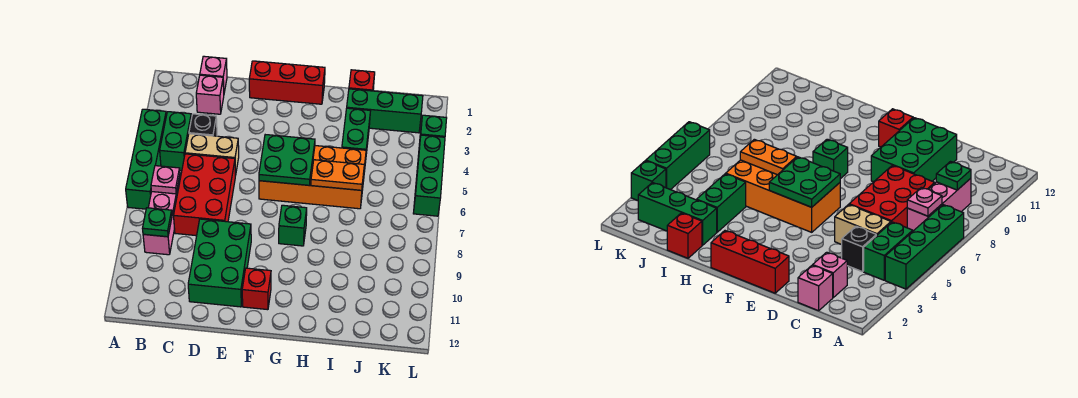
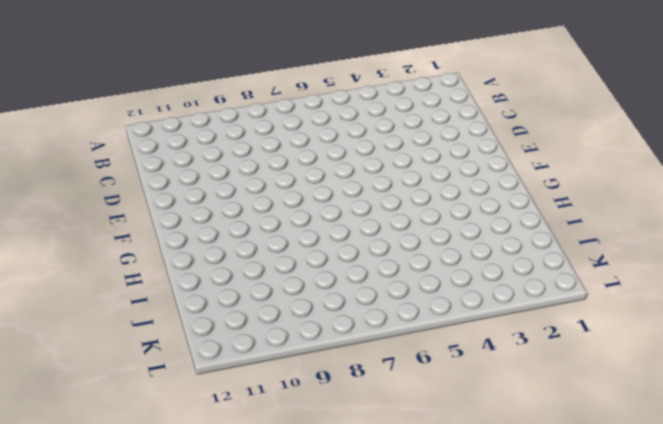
none -> green 1x4 brick [126,109,166,209]
none -> green 1x2 brick [160,112,192,171]
none -> pink 1x3 brick [143,176,180,255]

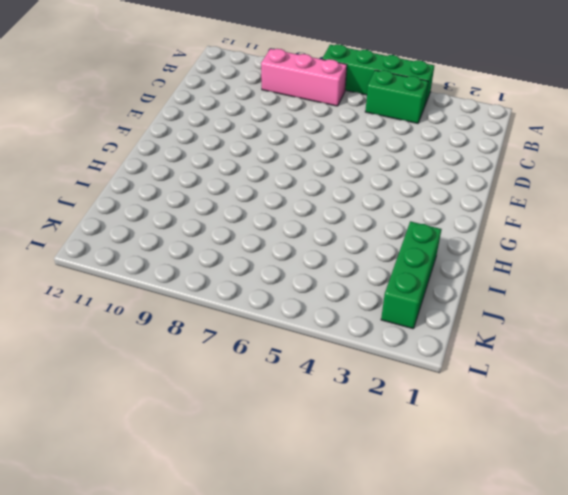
none -> pink 1x1 brick [200,56,227,92]
none -> pink 1x1 brick [196,75,224,114]
none -> black 1x1 brick [189,114,217,136]

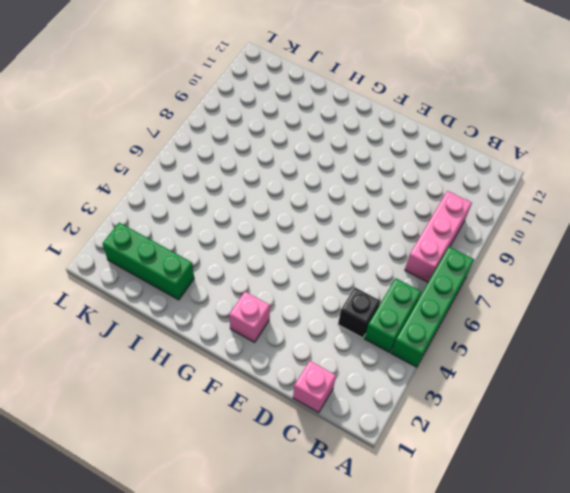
pink 1x1 brick [229,292,270,342] -> pink 1x1 brick moved to [196,75,224,114]
none -> tan 1x2 brick [185,134,239,176]
none -> red 2x3 brick [174,154,235,236]
none -> green 2x3 brick [188,219,251,307]

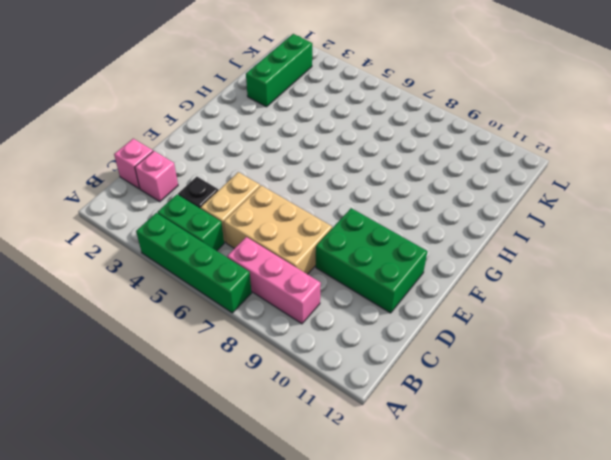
tan 2x3 brick [224,185,332,274] -> red 2x3 brick [174,154,235,236]
none -> red 1x3 brick [249,61,325,104]
none -> orange 2x4 brick [259,146,366,209]
none -> red 1x1 brick [242,268,271,310]

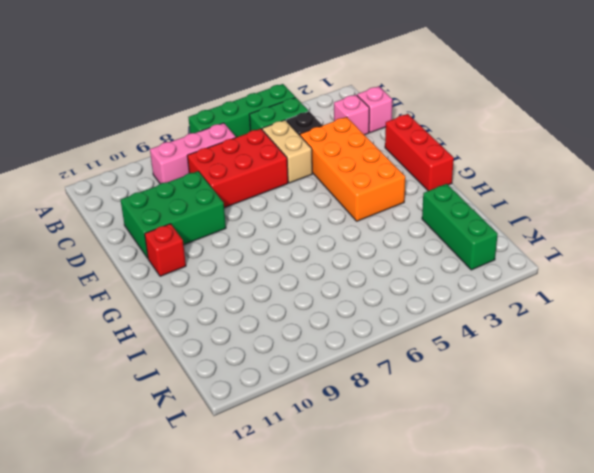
orange 2x4 brick [300,117,405,221] -> orange 2x4 brick moved to [259,146,366,209]
none -> green 1x1 brick [279,205,307,246]
none -> red 1x1 brick [349,70,375,91]
none -> green 1x2 brick [342,108,370,163]

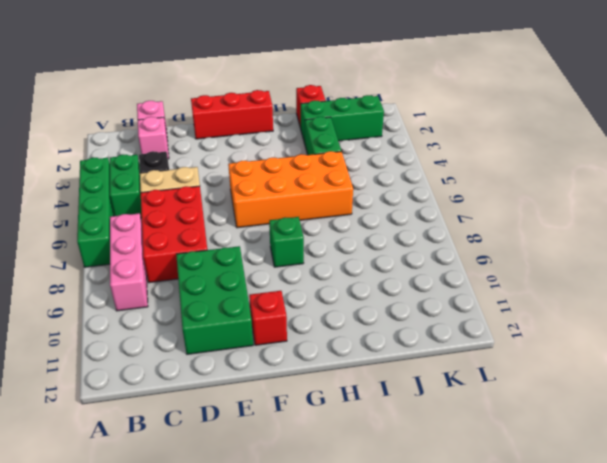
none -> green 1x1 brick [419,115,447,145]
none -> green 1x3 brick [413,135,445,216]
none -> pink 1x1 plate [151,166,180,194]

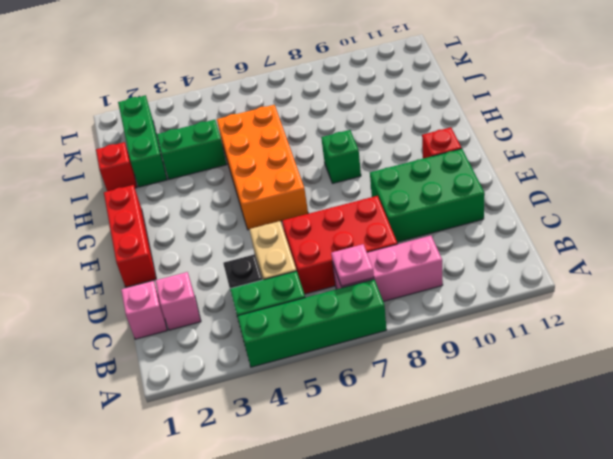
none -> green 1x1 brick [419,115,447,145]
none -> green 1x3 brick [413,135,445,216]
none -> green 1x1 plate [142,208,172,237]

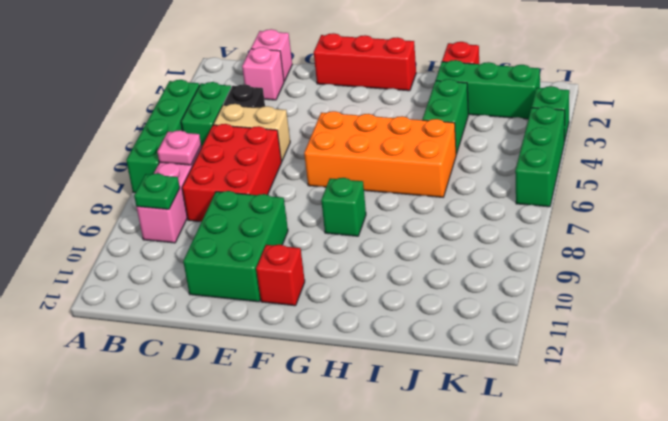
none -> green 2x2 plate [259,135,315,185]
none -> orange 1x2 plate [311,160,364,191]

